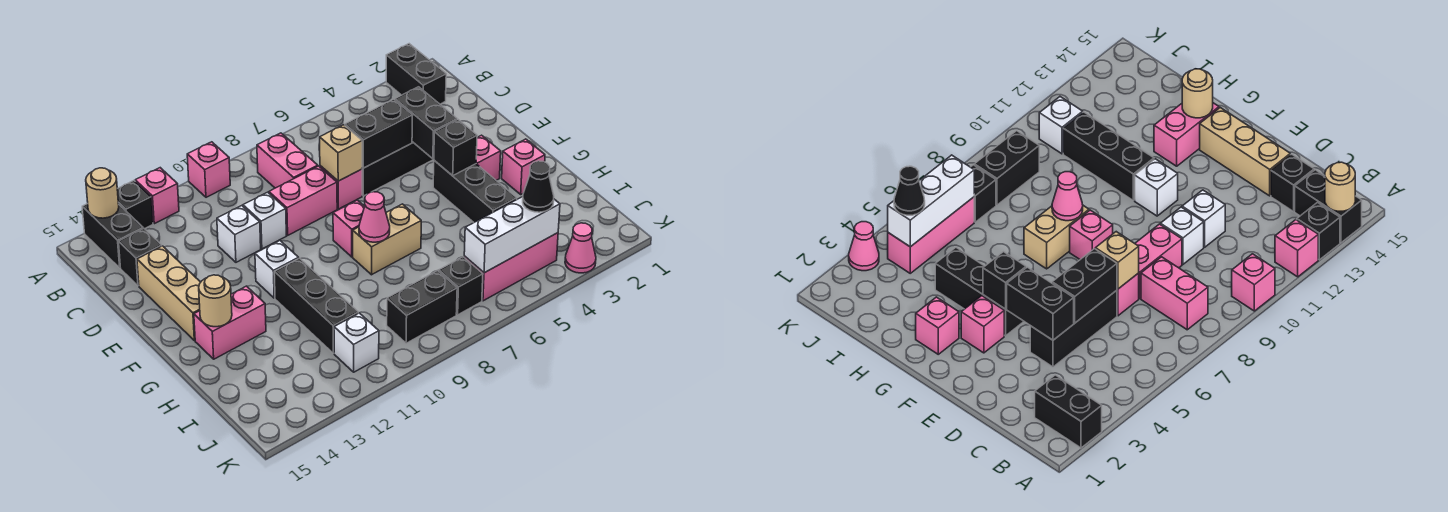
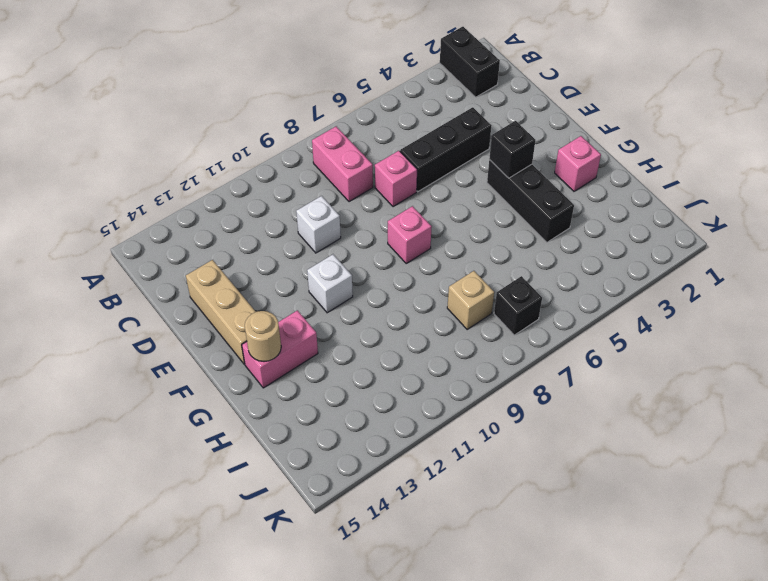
tan 1x1 brick [447,271,494,330] -> tan 1x1 brick moved to [320,125,362,181]
none -> pink 1x1 brick [187,142,230,197]
none -> pink 1x1 brick [135,168,179,224]
none -> black 1x1 brick [117,181,153,229]
none -> black 1x2 brick [82,204,143,268]

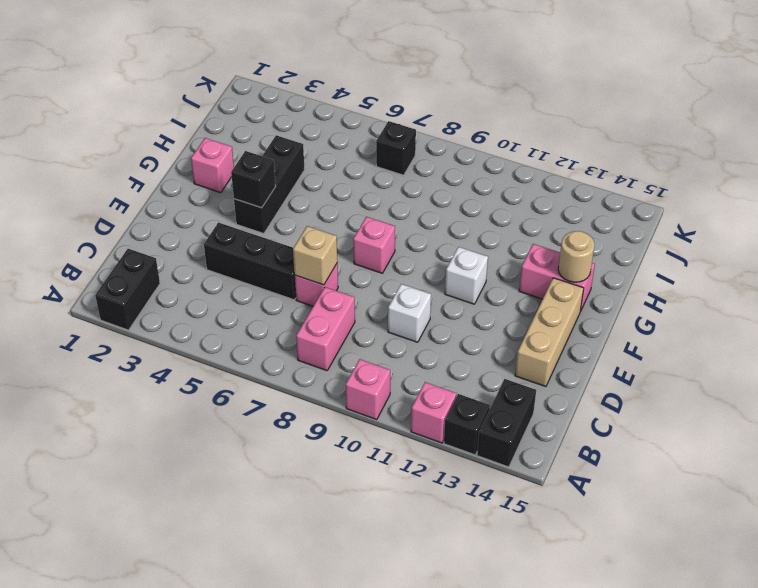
none -> black 1x1 brick [119,229,162,286]
none -> pink 1x2 brick [269,166,337,235]
none -> white 1x1 brick [217,206,261,262]
none -> pink 1x1 brick [476,135,501,180]

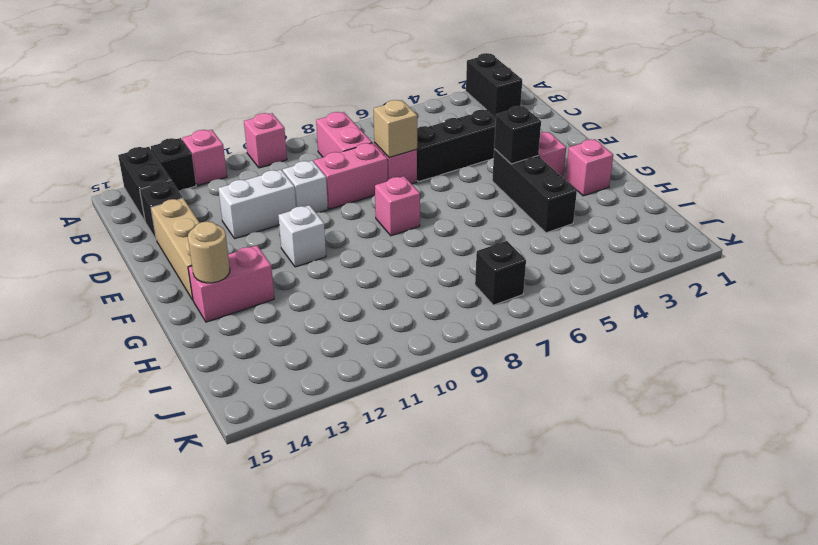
white 1x2 brick [218,170,296,239] -> white 1x1 brick [217,206,261,262]
none -> tan 1x2 brick [353,204,421,275]
none -> black 1x3 brick [274,258,358,353]
none -> pink 1x3 brick [464,233,558,301]
none -> black 1x2 brick [387,271,457,343]

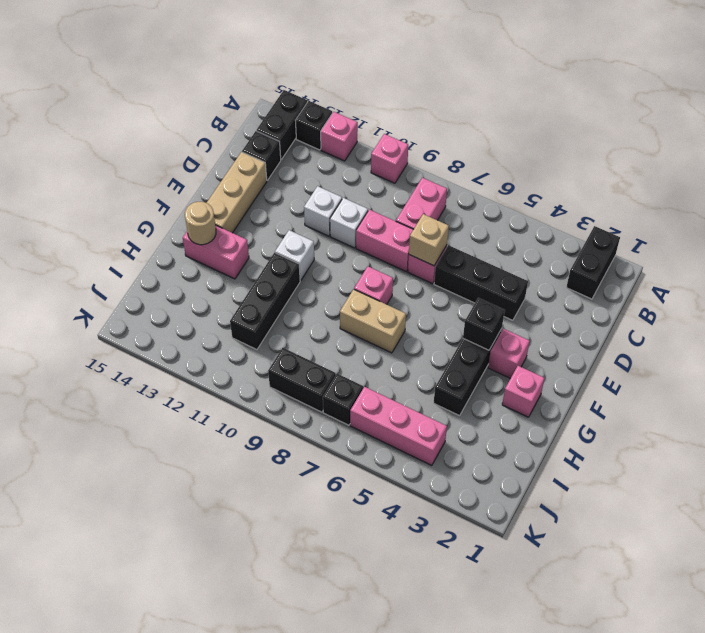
none -> white 1x1 brick [334,313,379,372]
none -> pink 1x1 cone [565,223,596,273]
none -> tan 1x1 round brick [86,168,119,218]
none -> black 1x2 brick [395,87,457,159]

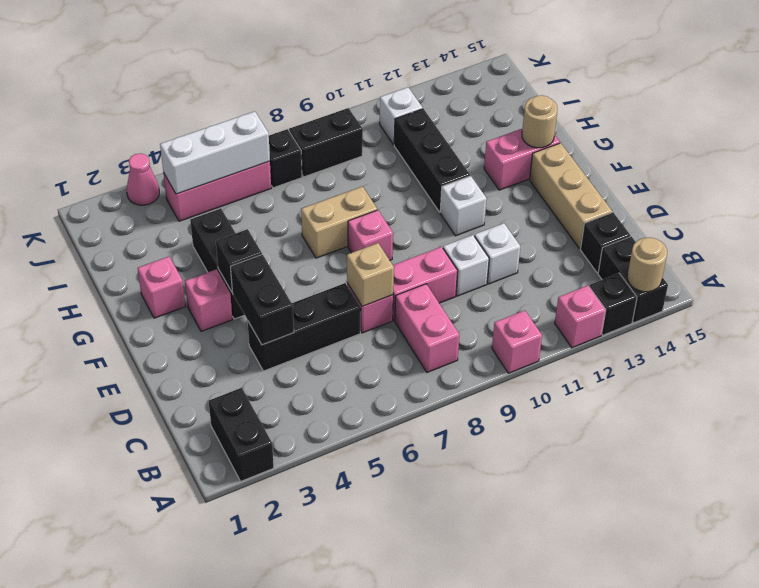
none -> black 1x2 brick [345,99,413,168]
none -> pink 1x1 cone [359,192,390,242]
none -> black 1x1 cone [523,161,554,212]

